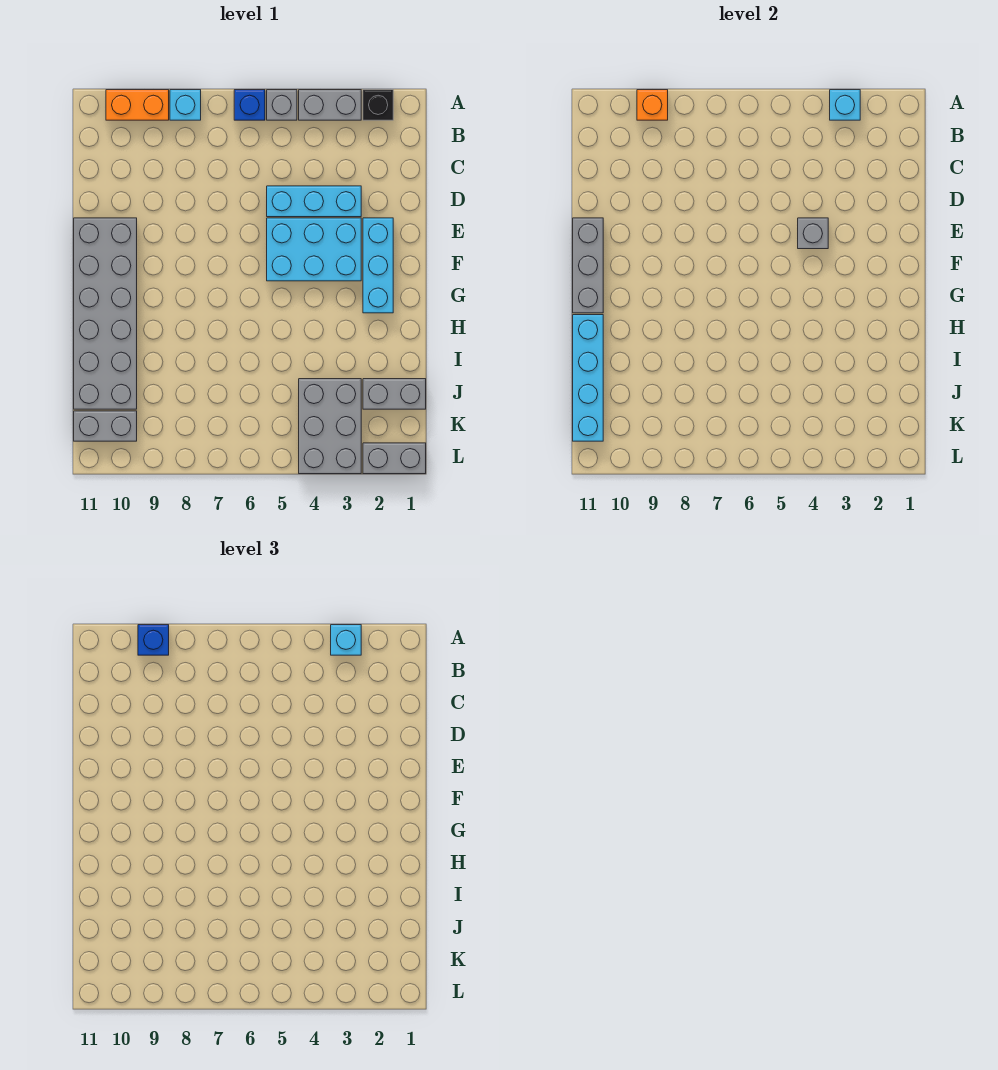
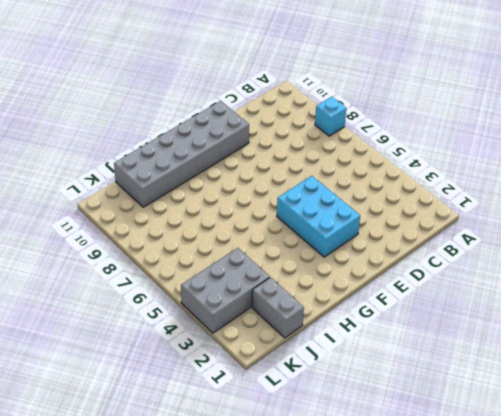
none -> black 1x1 brick [363,90,393,120]
none -> grey 1x2 brick [299,90,361,120]
none -> grey 1x1 brick [267,90,297,120]

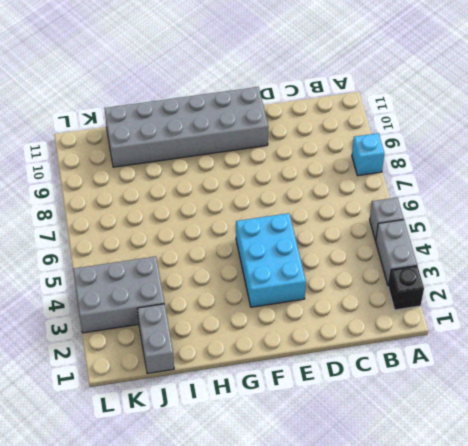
none -> blue 1x1 brick [234,90,265,120]
none -> orange 1x2 brick [106,90,169,120]
none -> cyan 1x3 brick [267,186,361,217]

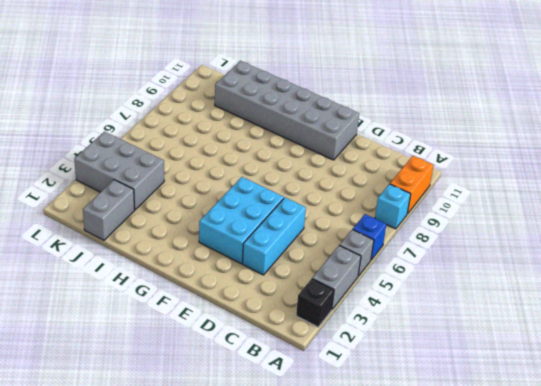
none -> cyan 1x3 brick [363,218,393,313]
none -> grey 1x2 brick [74,411,137,441]
none -> grey 1x2 brick [363,443,426,474]

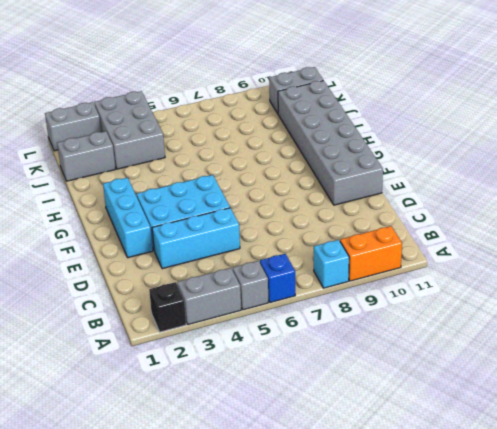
none -> cyan 1x1 brick [830,90,860,120]
none -> orange 1x1 brick [637,90,668,120]
none -> grey 1x1 brick [798,218,828,249]

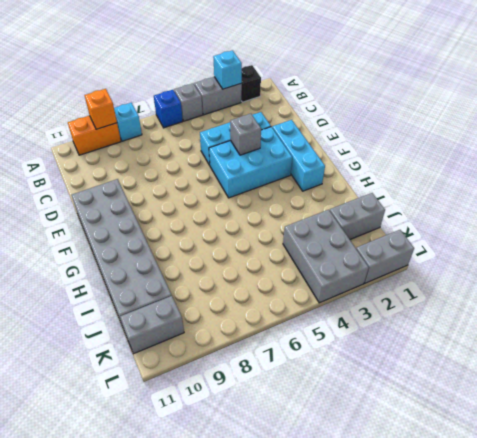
none -> grey 1x3 brick [573,218,603,313]
none -> cyan 1x4 brick [573,315,603,441]
none -> cyan 1x1 brick [331,625,361,655]

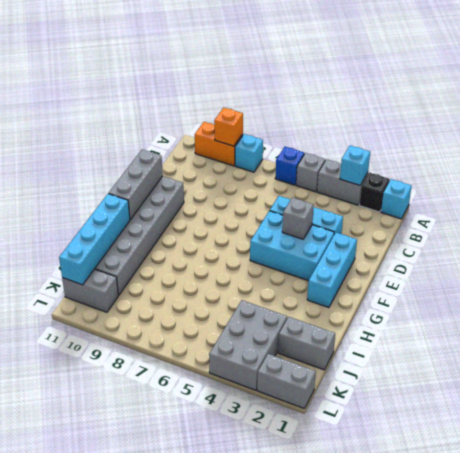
cyan 1x1 brick [381,179,412,219] -> cyan 1x1 brick moved to [331,625,361,655]
none -> blue 1x1 brick [138,625,169,655]

